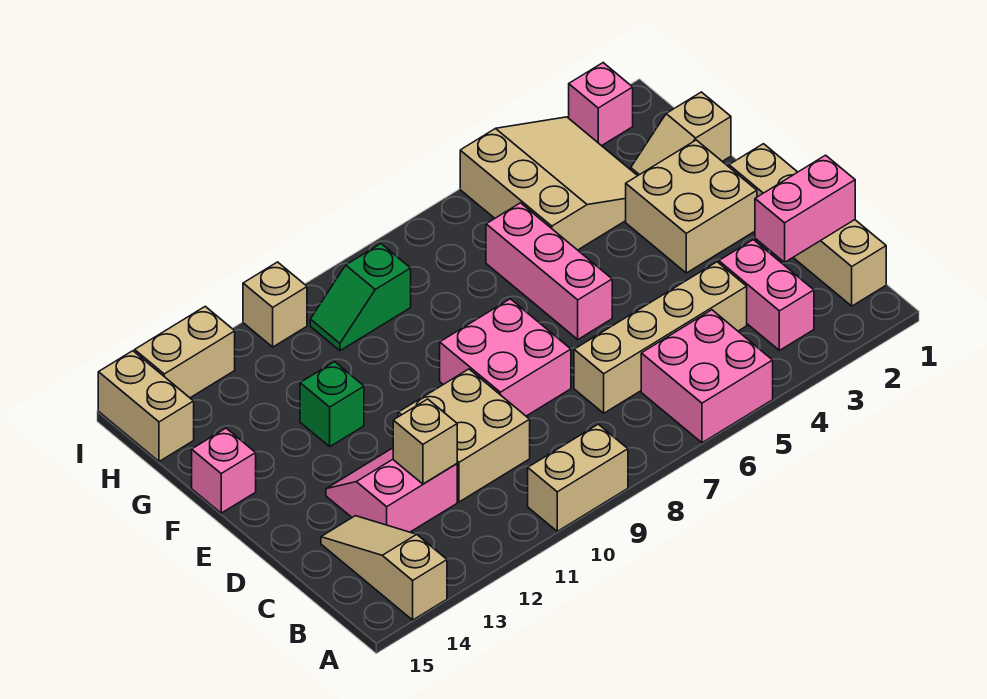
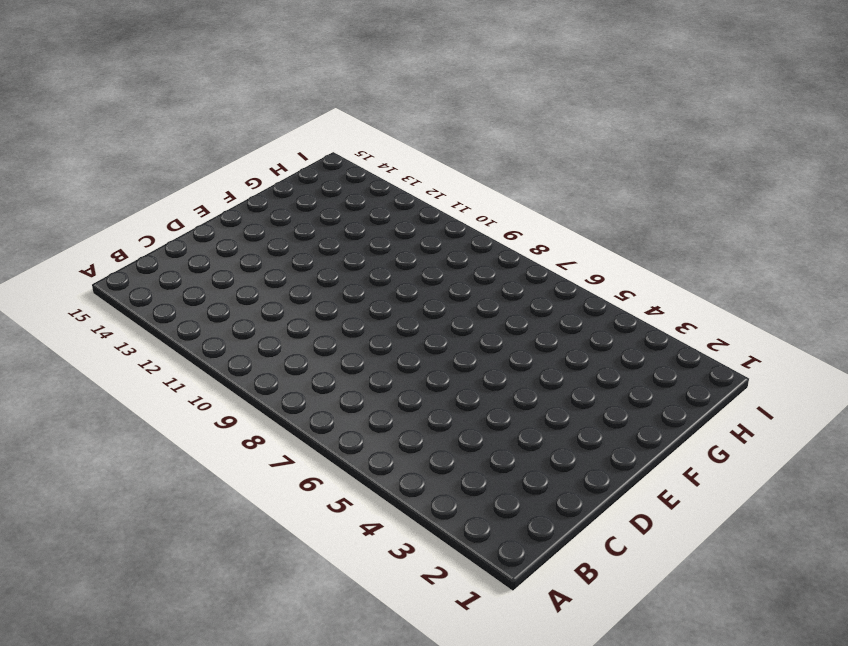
none -> pink 2x2 brick [641,310,773,443]
none -> tan 1x2 brick [528,424,628,531]
none -> tan 1x3 slope [321,516,447,620]

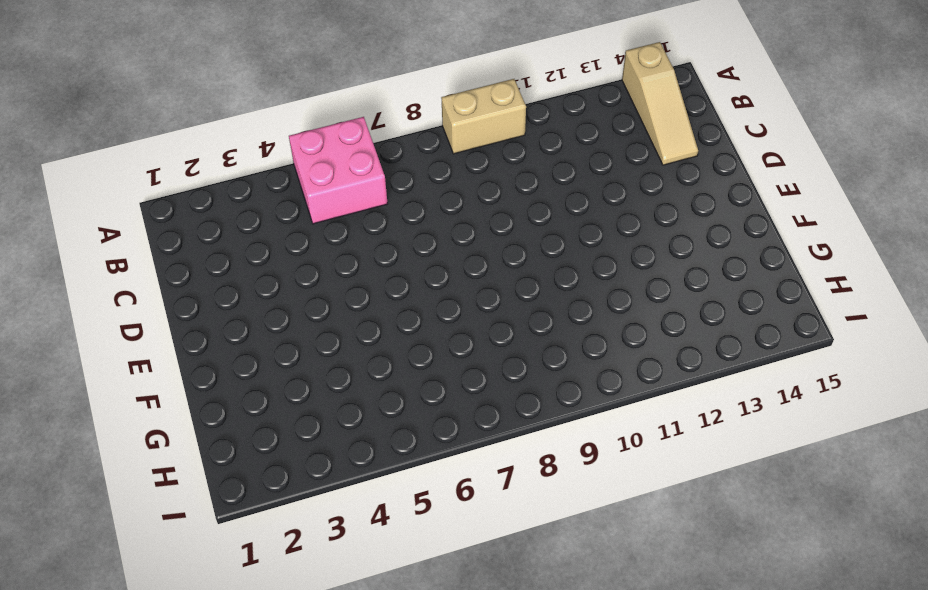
none -> tan 1x4 brick [729,144,886,306]
none -> pink 1x2 brick [719,240,814,350]
none -> tan 1x4 brick [574,262,747,413]

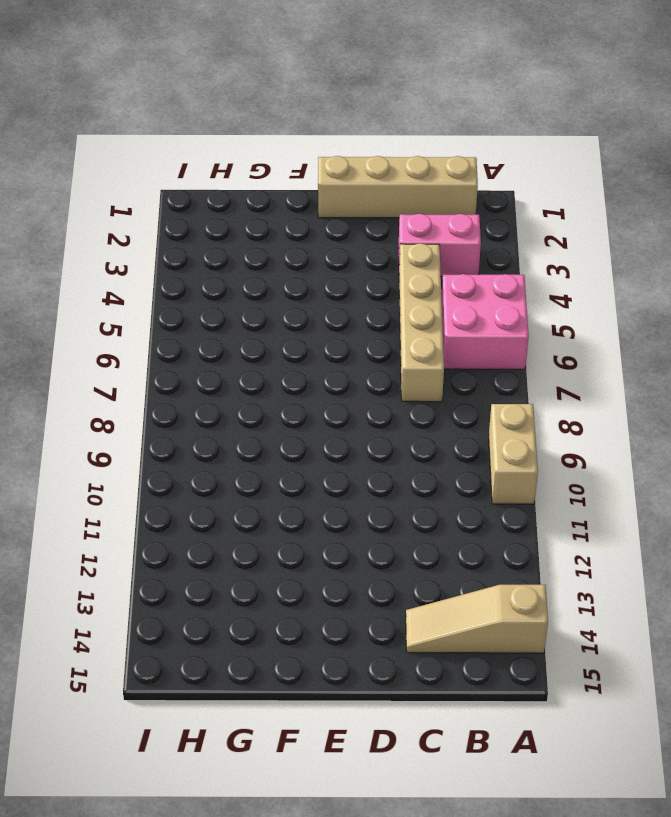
none -> tan 2x2 brick [398,369,530,502]
none -> pink 2x2 slope [326,448,457,532]
none -> pink 2x2 brick [440,299,571,416]

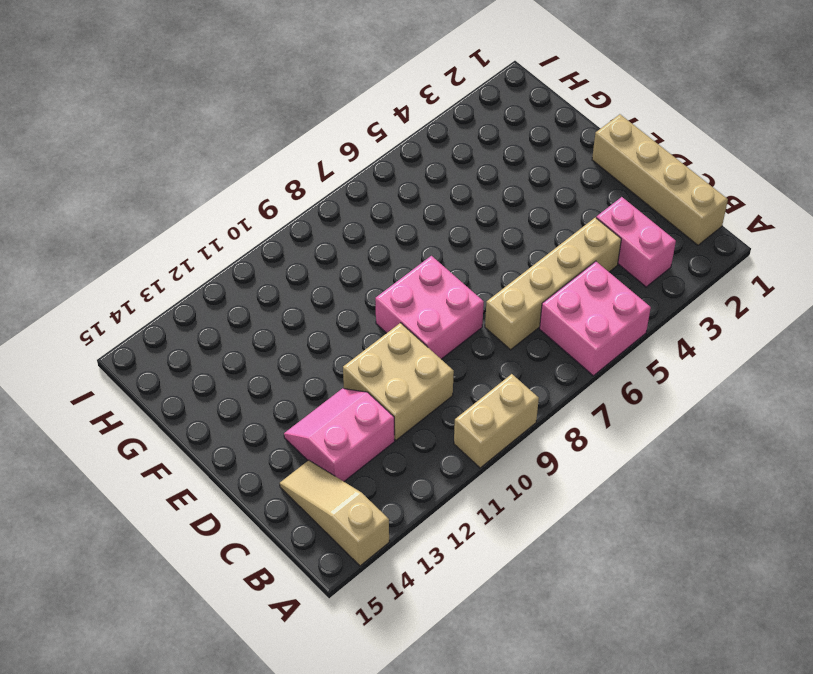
none -> tan 2x2 brick [626,140,757,273]
none -> pink 1x3 brick [486,203,612,339]
none -> green 1x1 brick [300,362,364,446]

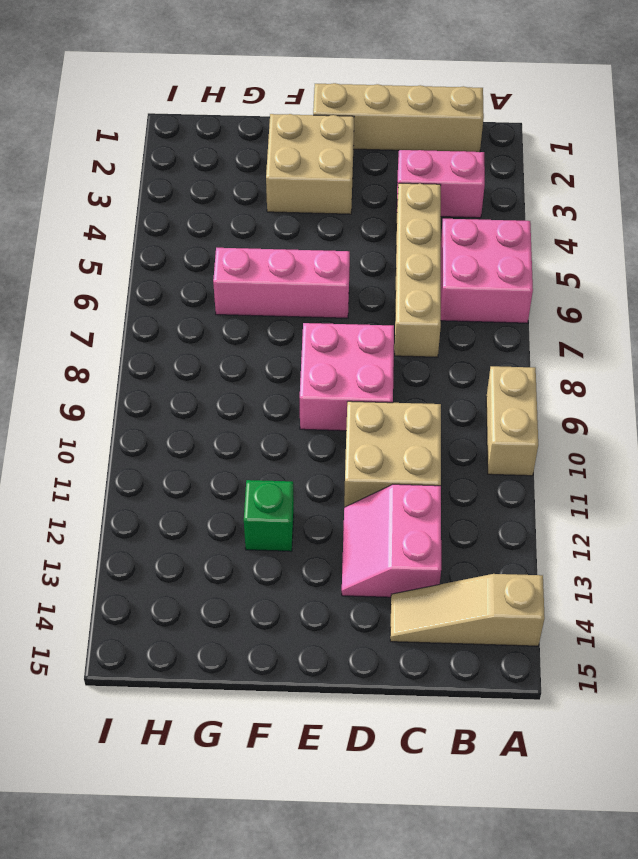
none -> pink 1x1 brick [192,428,256,513]
none -> tan 1x2 slope [631,92,731,176]
none -> tan 3x3 slope [460,117,637,250]

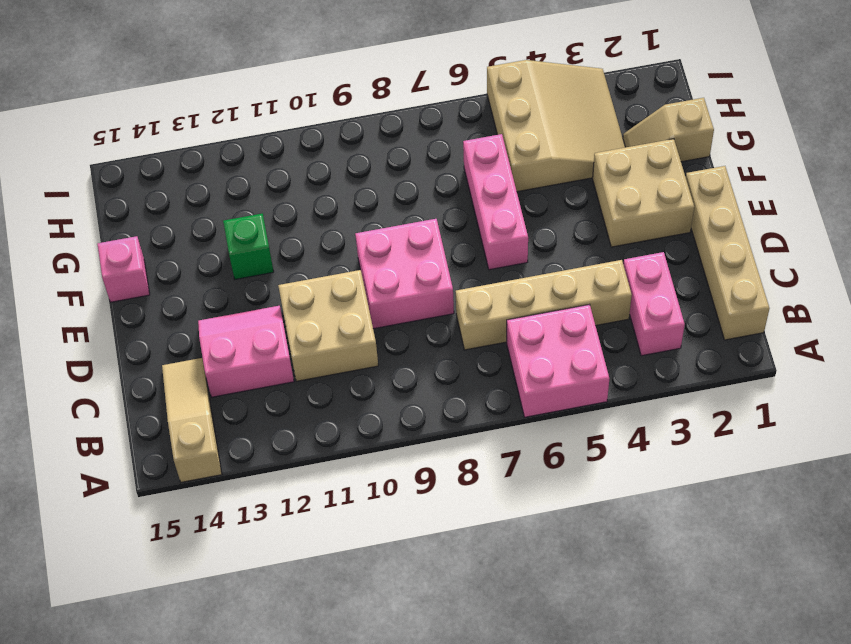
none -> tan 1x2 brick [528,424,628,531]
none -> green 1x2 slope [310,244,411,351]
none -> tan 1x2 brick [98,351,194,461]

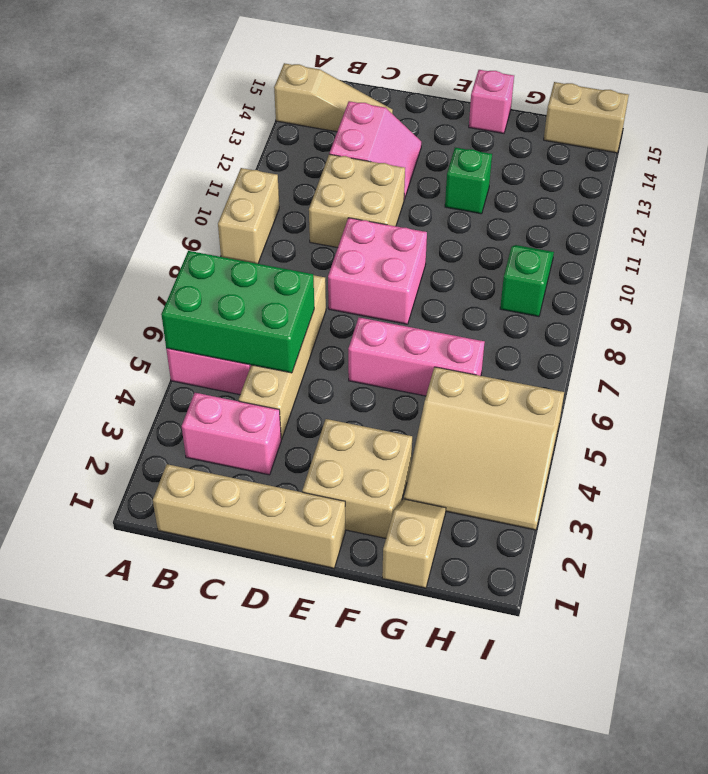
green 2x3 brick [161,251,314,373] -> none
none -> pink 1x1 brick [569,63,633,146]
none -> tan 1x1 brick [243,262,307,347]
none -> tan 1x2 brick [135,306,235,398]

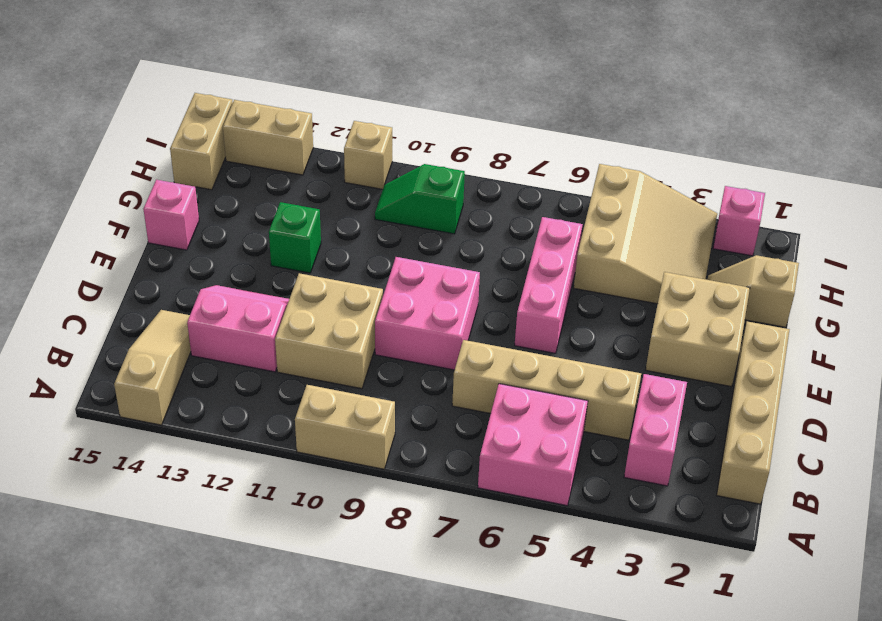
none -> pink 1x2 brick [755,155,855,262]
none -> tan 1x1 brick [393,399,457,484]

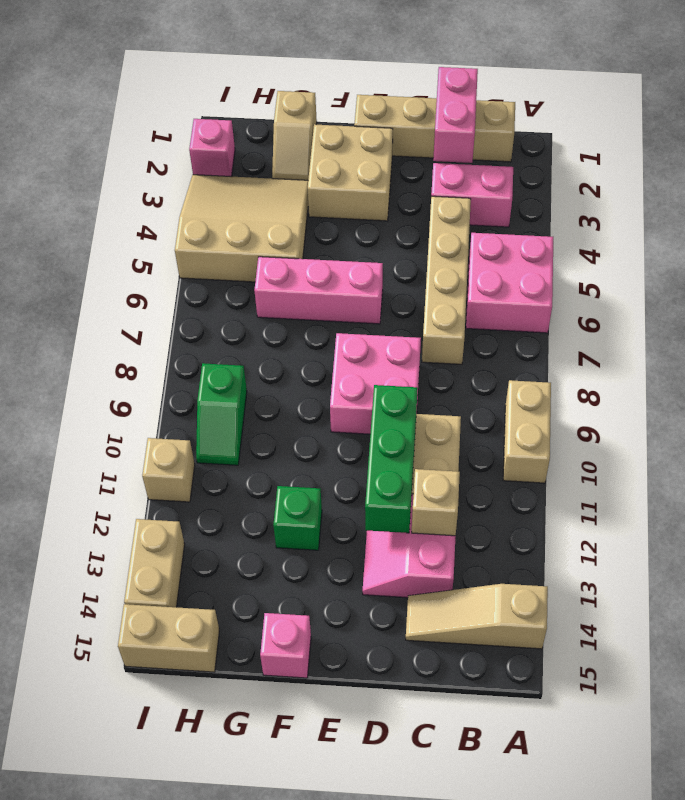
green 1x3 brick [365,385,418,533] -> none

